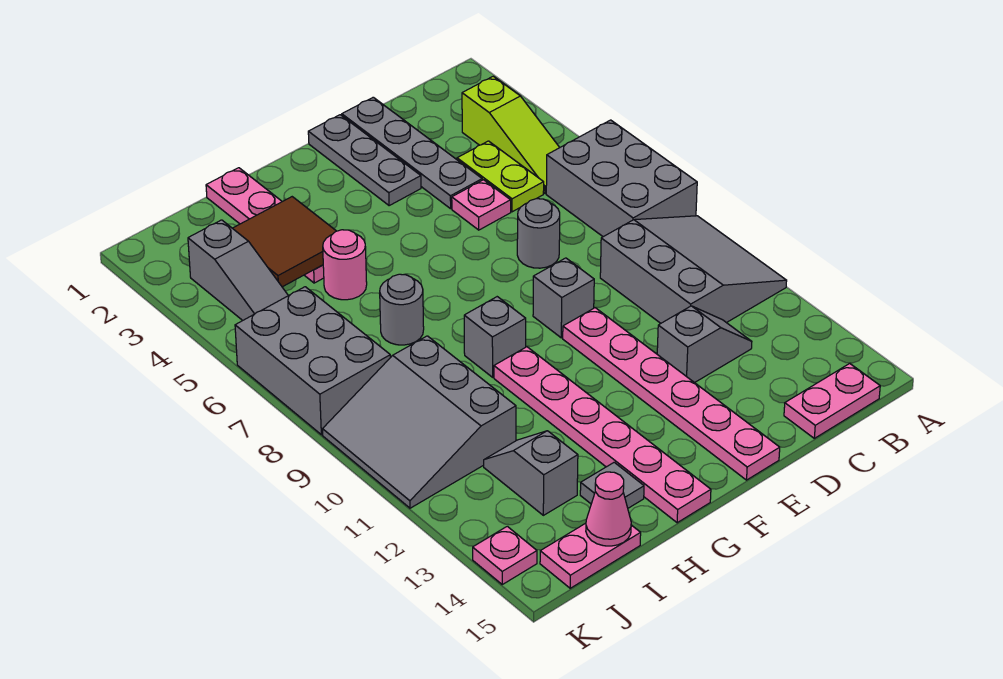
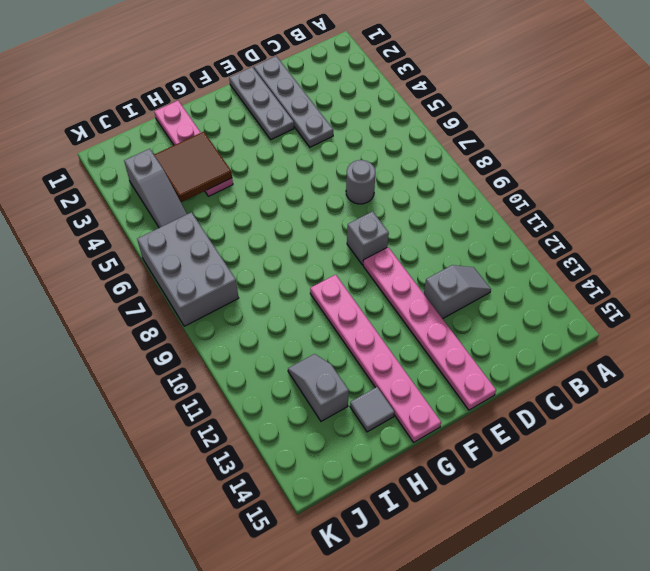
none -> grey 2x3 brick [546,120,697,237]
none -> grey 3x3 slope [600,216,787,323]
none -> lime 1x3 slope [462,76,560,194]

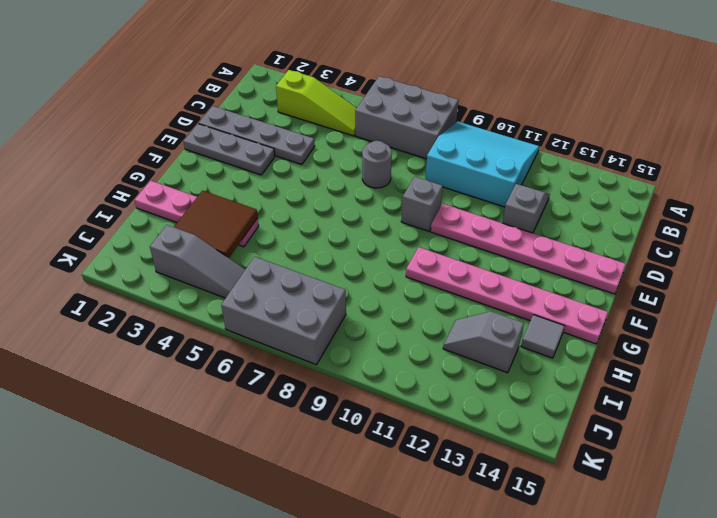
cyan 3x3 slope [425,122,539,207] -> grey 3x3 slope [600,216,787,323]
none -> pink 1x2 plate [784,364,880,438]
none -> lime 1x2 plate [457,141,544,212]
none -> pink 1x1 plate [452,180,511,230]

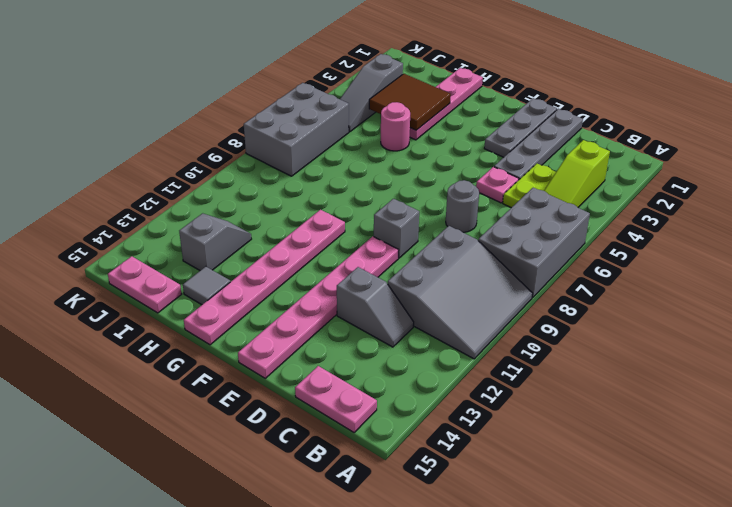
none -> grey 1x1 brick [464,297,526,377]
none -> grey 1x1 round brick [380,274,424,345]
none -> grey 3x3 slope [323,336,516,508]

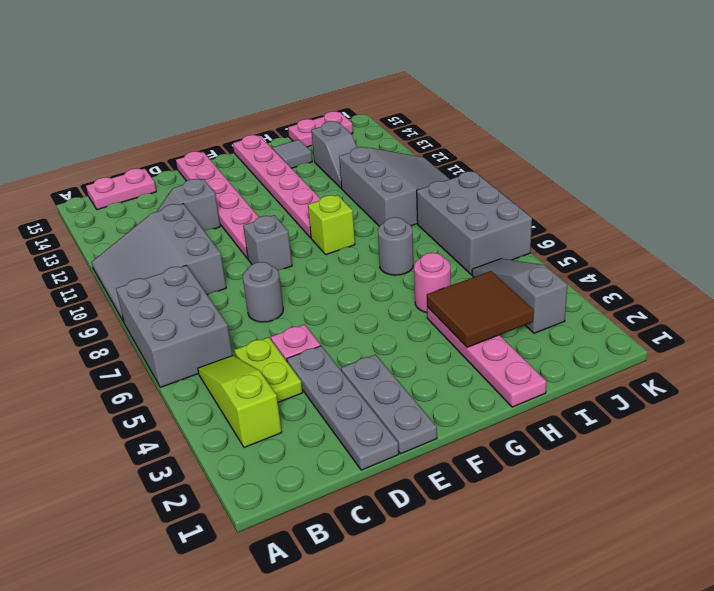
lime 1x1 brick [308,195,355,255] -> grey 1x1 brick [464,297,526,377]
none -> pink 1x1 plate [473,526,537,584]
none -> pink 1x1 cone [586,472,631,546]

